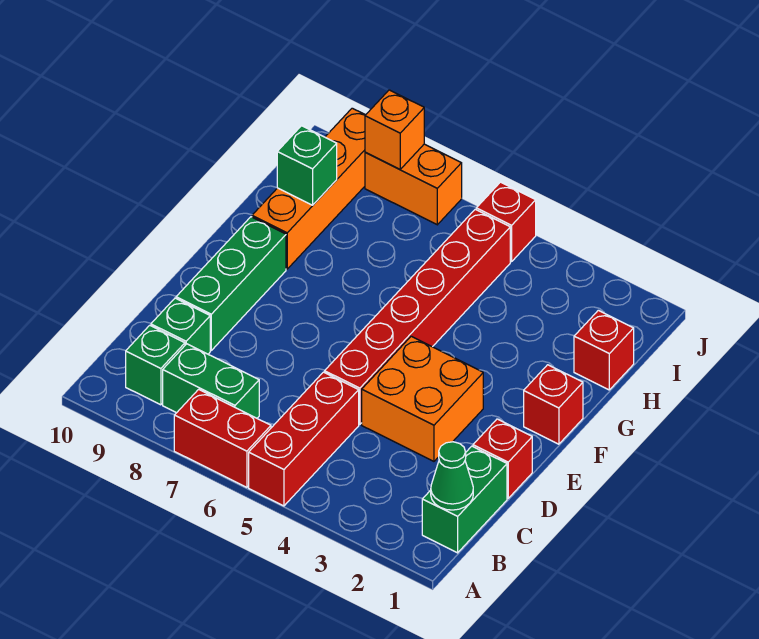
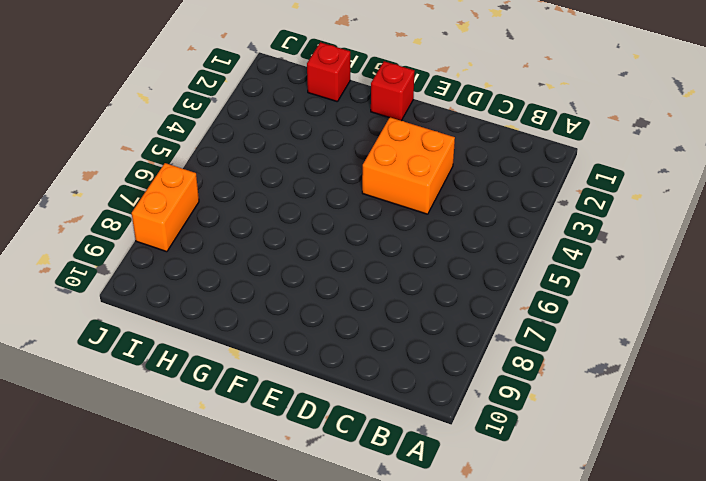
none -> red 1x3 brick [249,372,359,506]
none -> red 1x2 brick [174,389,271,487]
none -> green 1x2 brick [422,446,507,553]

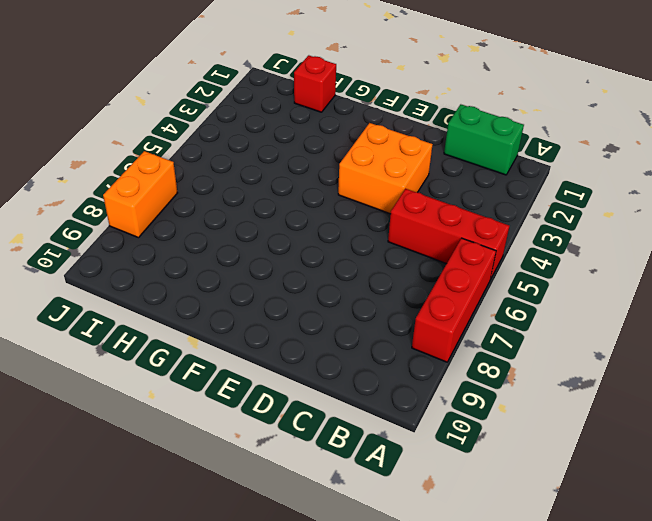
red 1x3 brick [412,238,496,362] -> red 1x2 brick [174,389,271,487]
none -> green 1x2 brick [163,344,259,418]
none -> green 1x1 brick [126,325,185,405]
none -> green 1x1 brick [151,298,210,354]

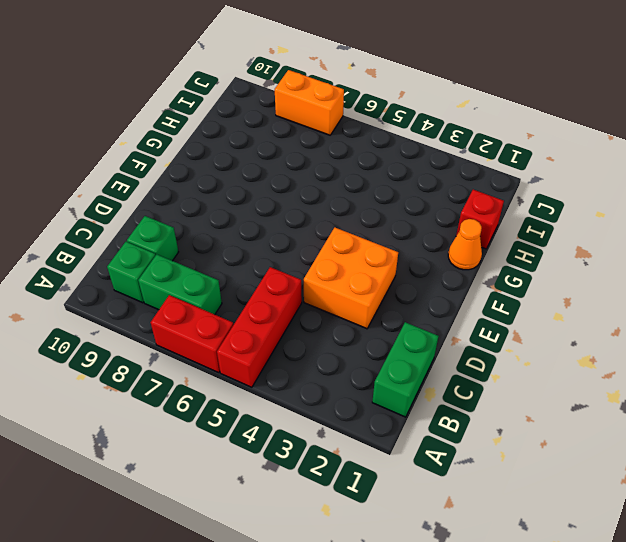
orange 1x1 cone [448,219,482,270] -> none
none -> red 1x1 brick [473,419,532,498]
none -> red 1x6 brick [325,209,510,425]
none -> green 1x3 brick [176,217,286,350]

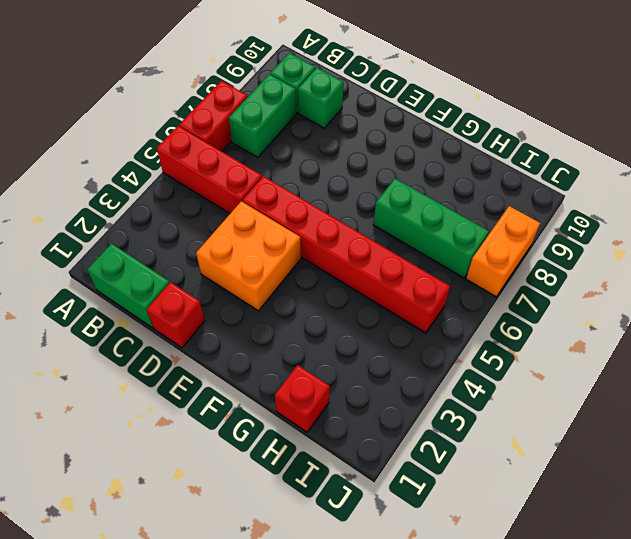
green 1x3 brick [373,179,489,278] -> green 1x3 brick moved to [176,217,286,350]
none -> red 1x1 brick [524,365,583,444]
none -> orange 1x4 brick [252,108,365,269]
none -> red 1x1 brick [476,182,536,262]

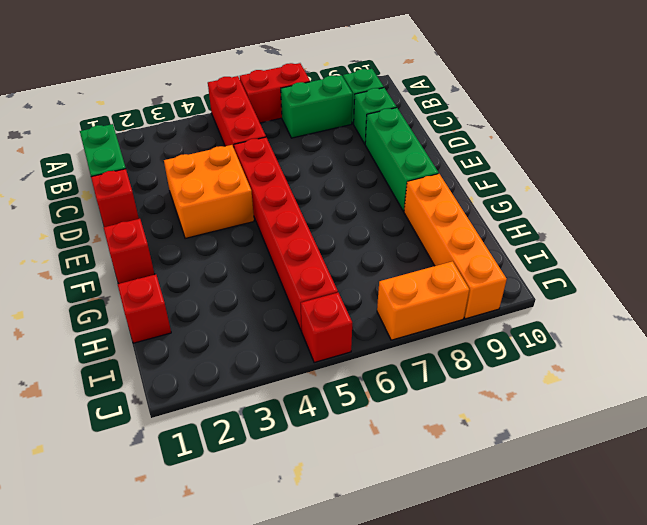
none -> green 1x1 cone [431,442,473,510]
none -> green 1x1 brick [277,126,337,205]
none -> orange 1x1 brick [365,90,424,169]

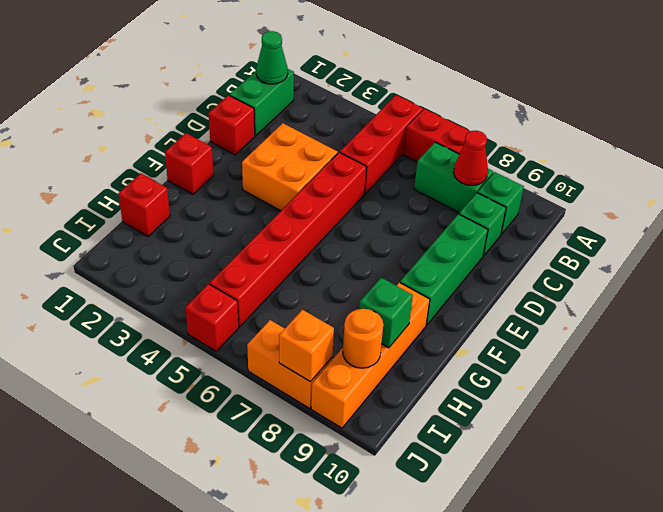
red 1x1 cone [454,131,488,186] -> none
orange 1x1 round brick [343,309,383,368] -> none

